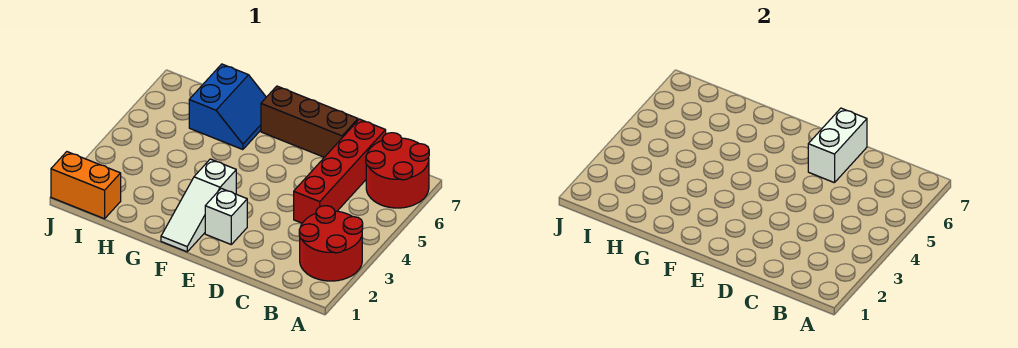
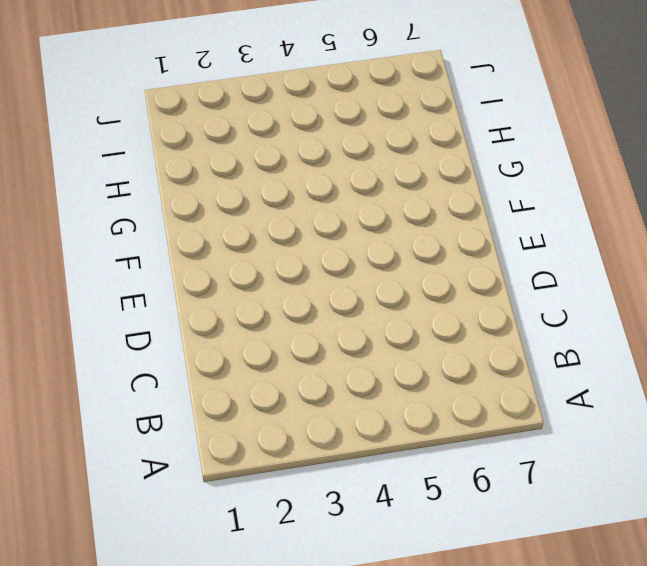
none -> red 2x2 round brick [299,206,363,281]
none -> red 2x2 round brick [366,133,429,208]

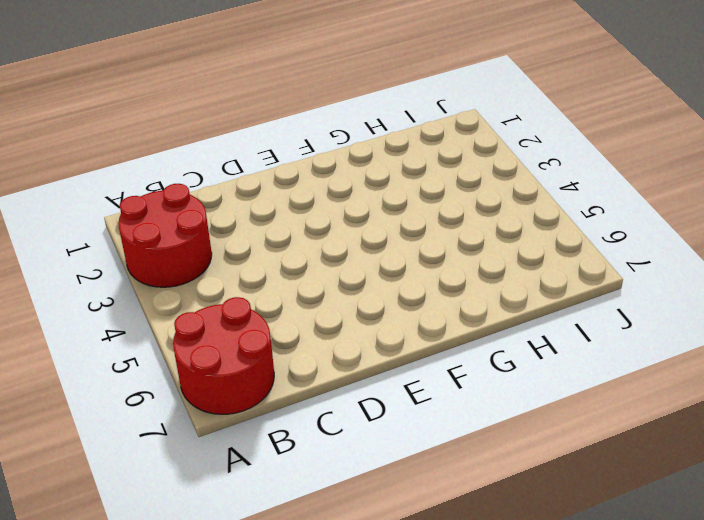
none -> red 1x4 brick [294,119,386,223]
none -> brown 1x3 brick [261,86,358,157]

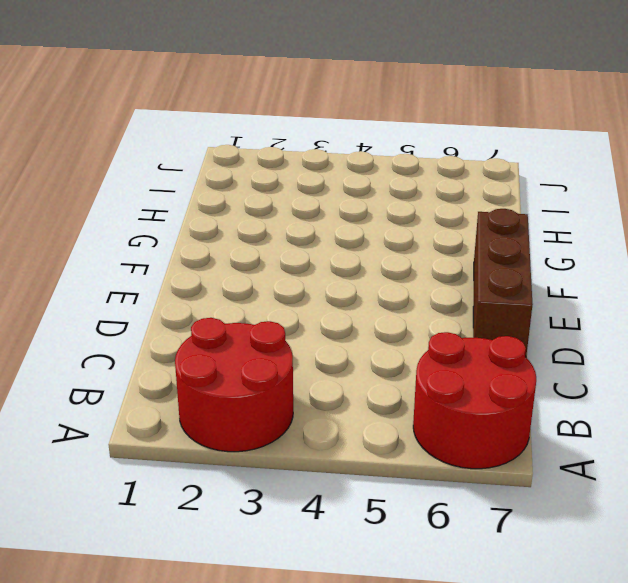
none -> red 1x4 brick [294,119,386,223]
none -> white 1x1 brick [205,188,247,244]

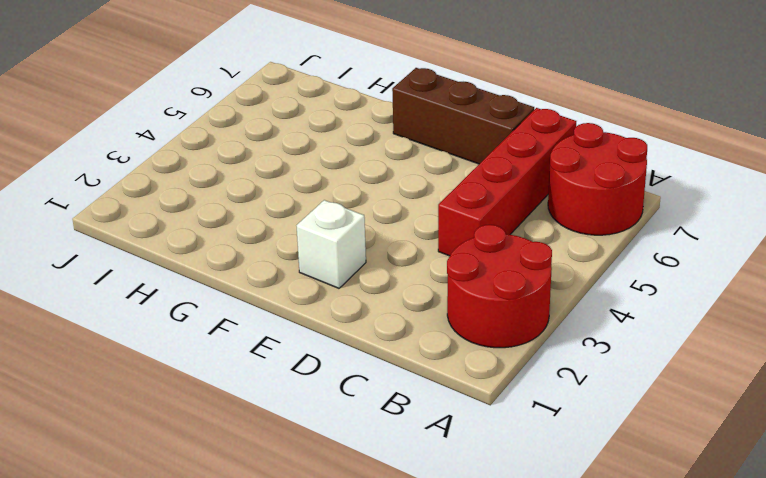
none -> white 1x3 slope [161,159,236,252]
none -> blue 2x2 slope [189,64,266,150]

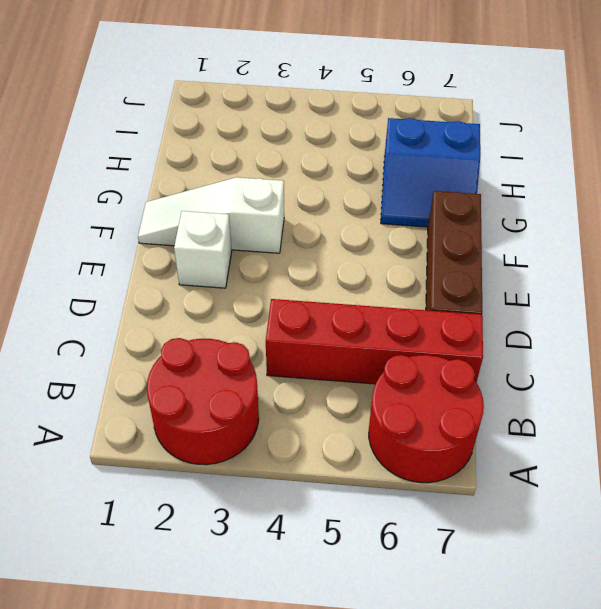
none -> orange 1x2 brick [51,152,121,219]
none -> white 1x2 brick [808,108,867,183]

